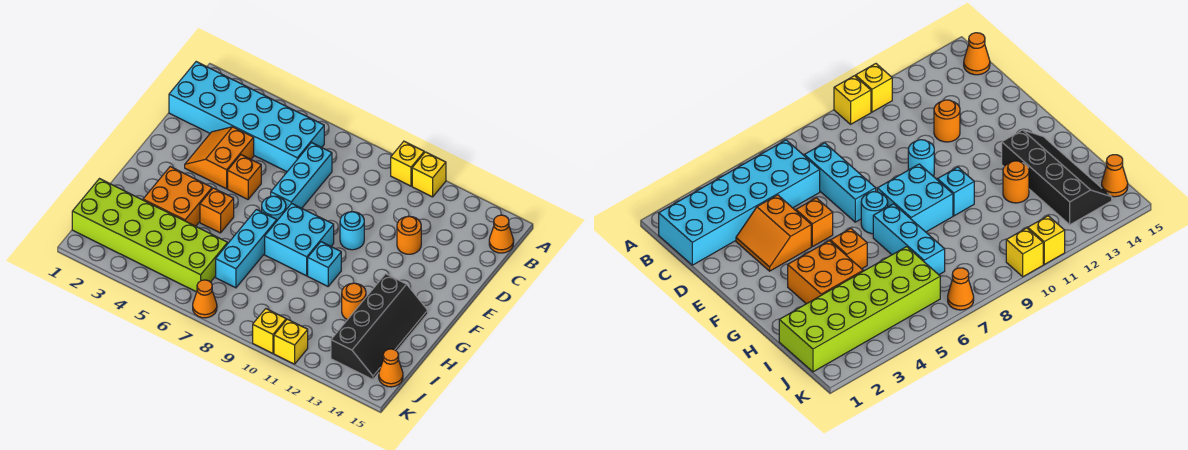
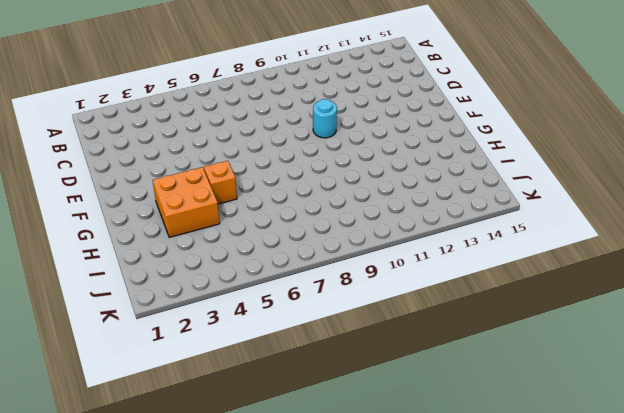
none -> yellow 1x1 brick [391,141,424,186]
none -> yellow 1x1 brick [412,152,446,197]
none -> cyan 2x6 brick [169,62,324,172]

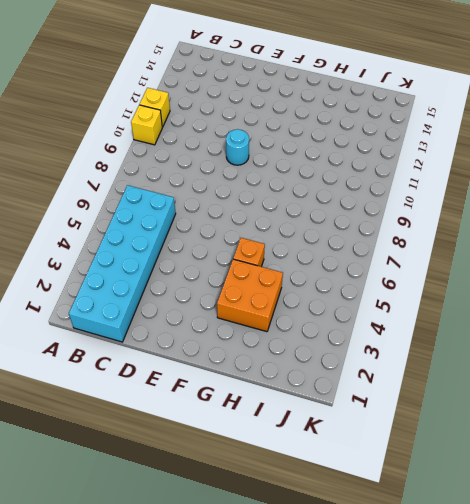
none -> orange 1x1 cone [489,215,514,253]
none -> cyan 1x3 brick [271,143,332,210]
none -> orange 2x2 slope [185,127,254,189]

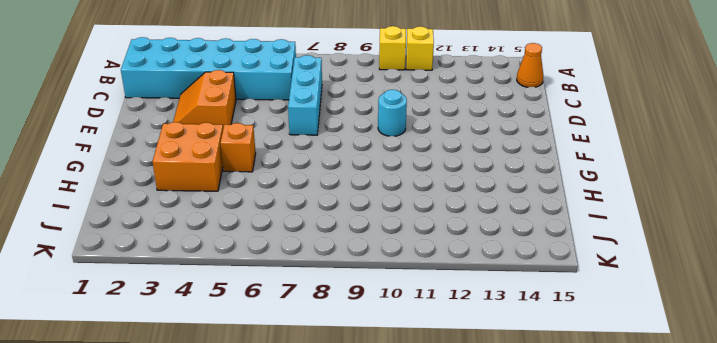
none -> orange 1x1 round brick [397,216,421,254]
none -> orange 1x1 brick [228,155,261,199]
none -> cyan 1x1 round brick [262,196,286,220]

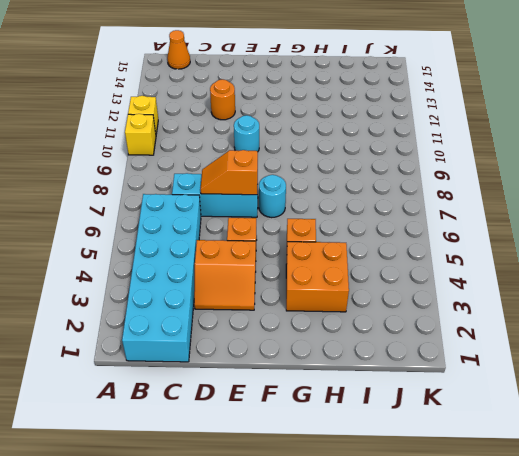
orange 1x2 slope [201,150,258,195] -> none
none -> cyan 2x2 brick [265,203,334,276]
none -> cyan 1x3 brick [216,209,277,288]
none -> cyan 1x1 brick [308,242,341,286]

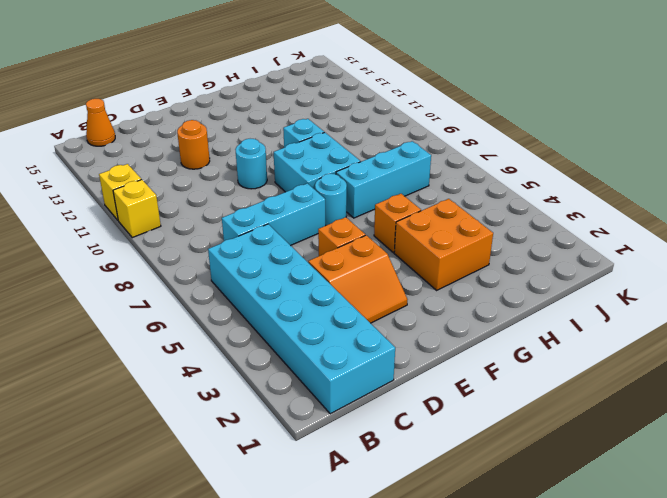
none -> black 2x4 slope [331,274,428,380]
none -> orange 1x1 round brick [342,283,366,320]
none -> lime 2x6 brick [72,179,228,292]

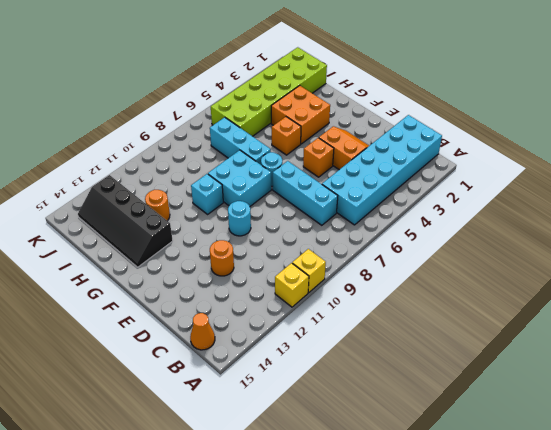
none -> orange 1x1 cone [379,349,403,387]
none -> orange 1x1 cone [193,280,217,318]
none -> yellow 1x1 brick [253,309,286,353]

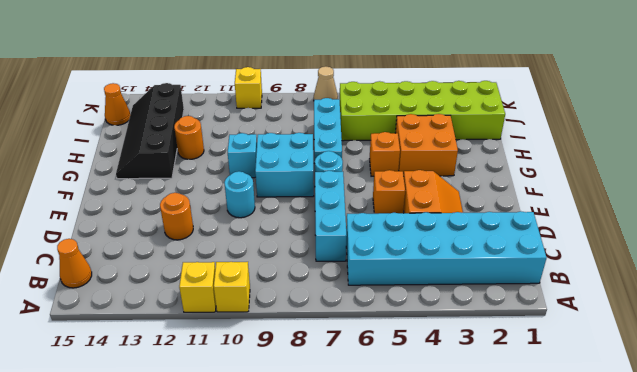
tan 1x1 cone [314,66,338,100] -> orange 1x1 cone [193,280,217,318]
none -> yellow 1x1 brick [274,319,308,364]

